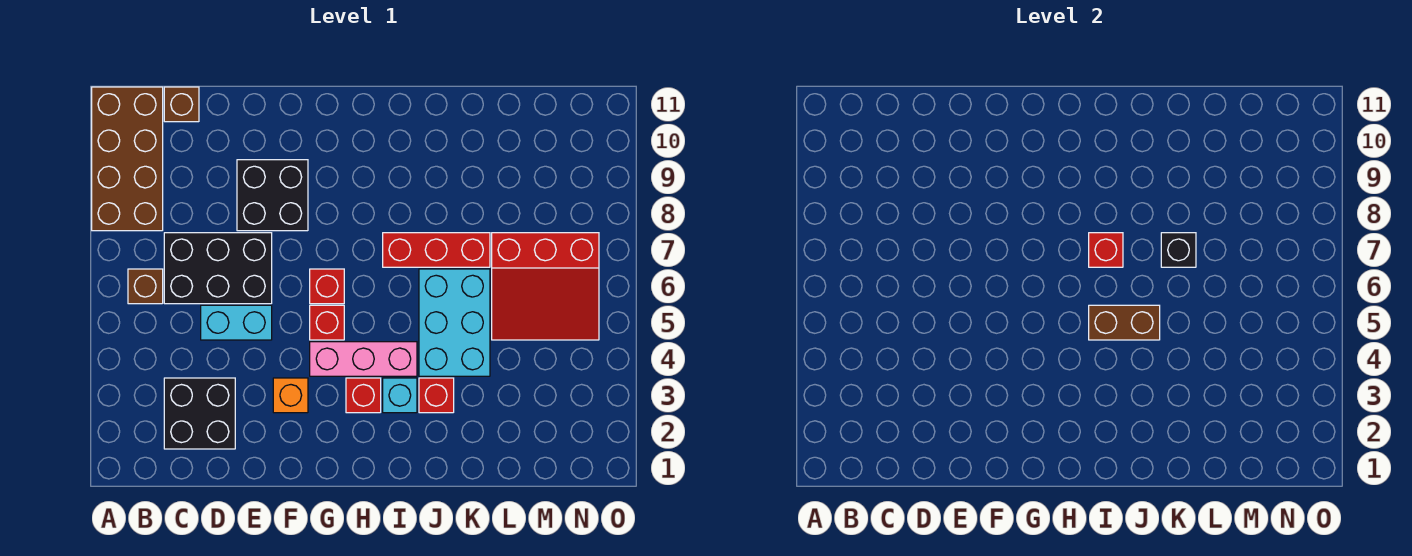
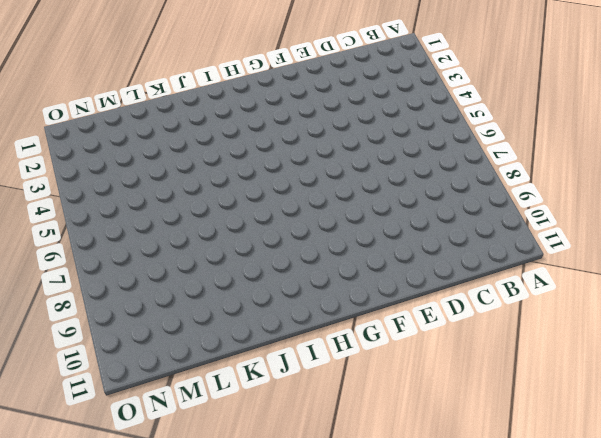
none -> brown 2x4 brick [92,87,163,231]
none -> brown 1x1 brick [128,269,163,304]
none -> black 2x2 brick [164,378,235,449]

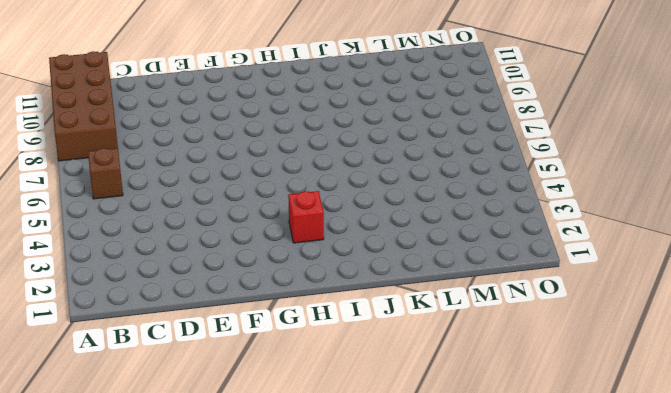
none -> black 2x2 brick [164,378,235,449]
none -> black 2x3 brick [164,233,272,304]
none -> brown 1x1 brick [164,87,199,122]

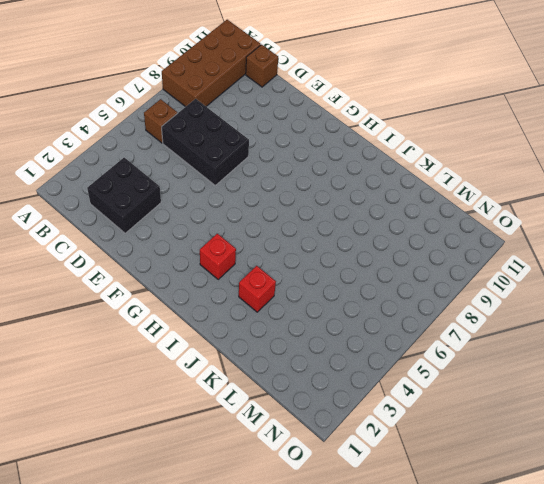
none -> cyan 1x2 brick [201,305,272,340]
none -> black 2x2 brick [237,160,308,231]
none -> orange 1x1 brick [273,378,308,413]

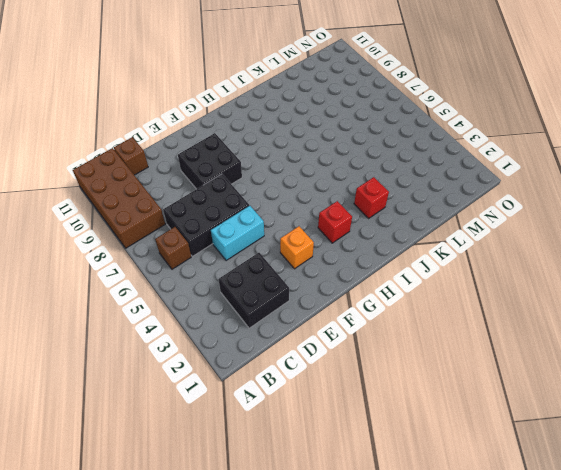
none -> pink 1x3 brick [310,342,417,376]
none -> red 1x1 brick [310,305,344,340]
none -> red 1x1 brick [310,269,344,304]

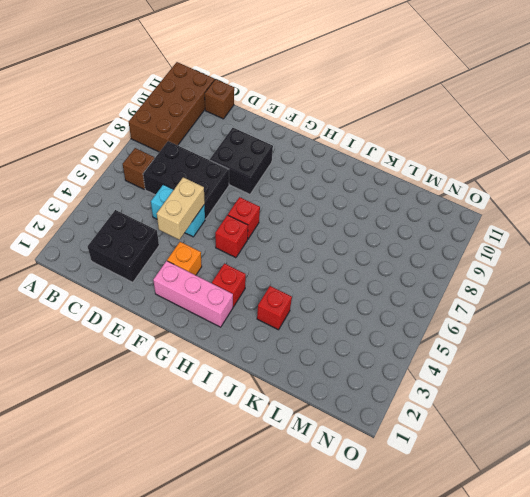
tan 1x2 brick [157,177,205,240] -> none
pink 1x3 brick [153,261,233,327] -> pink 1x3 brick moved to [310,342,417,376]
none -> cyan 1x1 brick [383,378,417,413]
none -> red 1x3 brick [383,233,490,267]
none -> cyan 2x3 brick [419,269,490,376]

